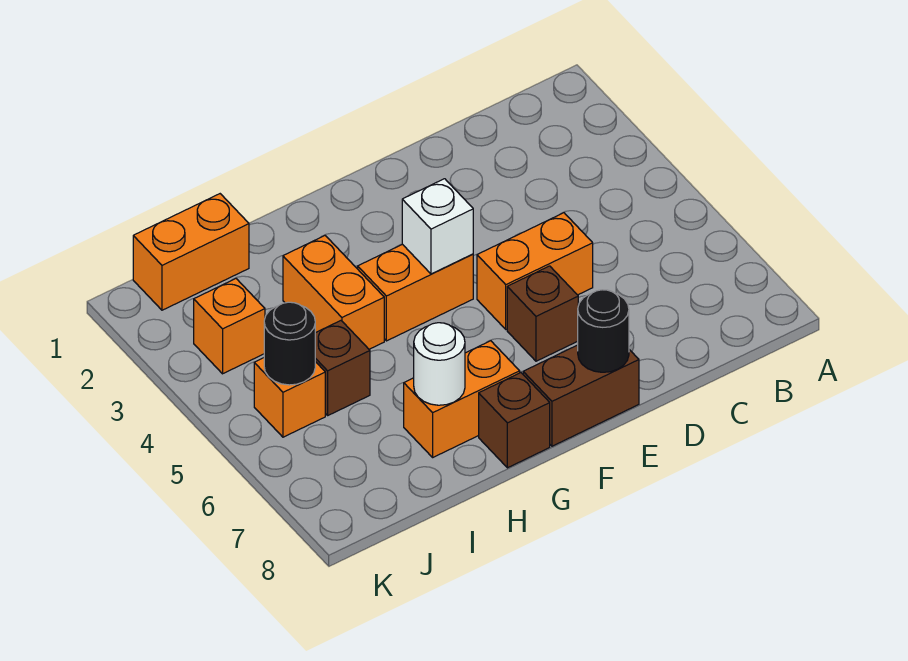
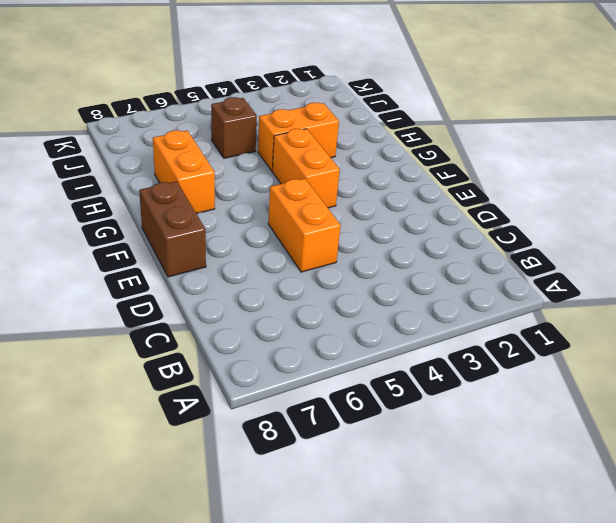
none -> brown 1x1 brick [507,266,578,361]
none -> brown 1x1 brick [479,373,550,468]
none -> orange 1x2 brick [133,194,249,310]

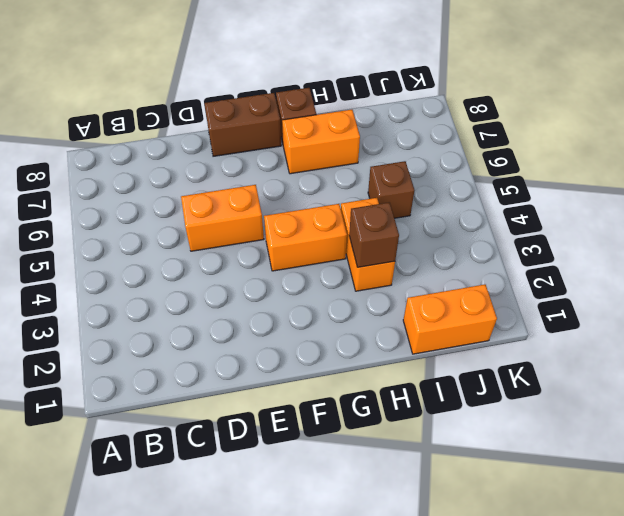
brown 1x1 brick [349,202,399,267] -> brown 1x1 brick moved to [507,266,578,361]
none -> orange 1x1 brick [194,279,265,374]
none -> orange 1x1 brick [254,358,325,437]
none -> black 1x1 round brick [578,290,629,372]

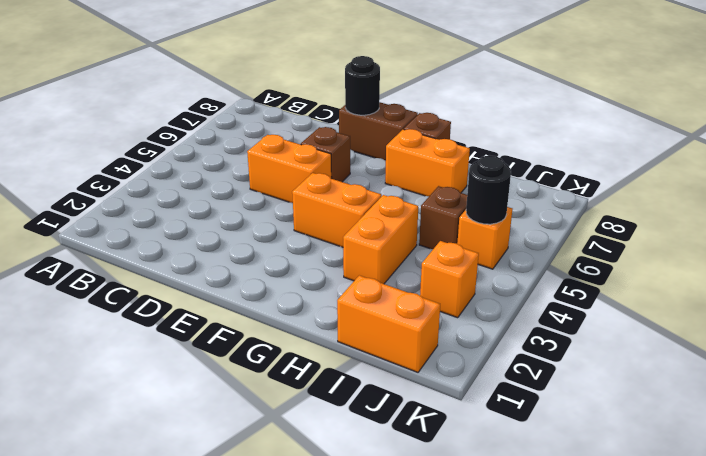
none -> white 1x1 brick [402,179,473,274]
none -> white 1x1 round brick [414,323,465,405]

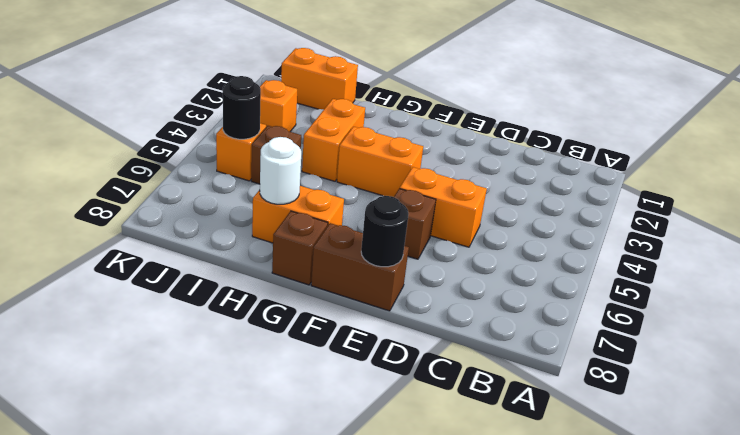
none -> white 1x1 brick [402,179,473,274]

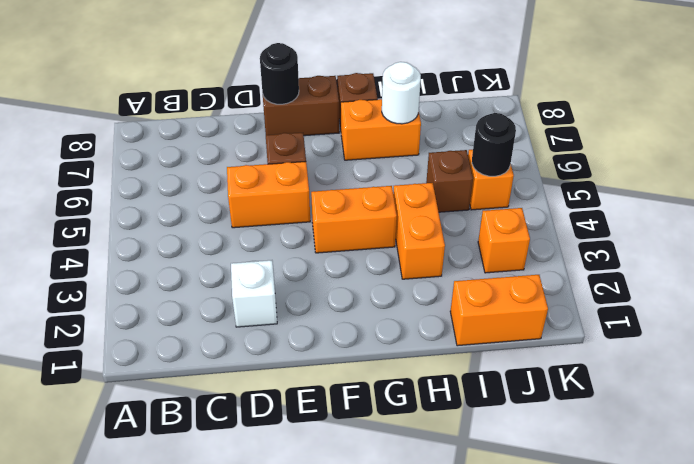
white 1x1 brick [231,260,277,327] -> white 1x1 brick moved to [402,179,473,274]

